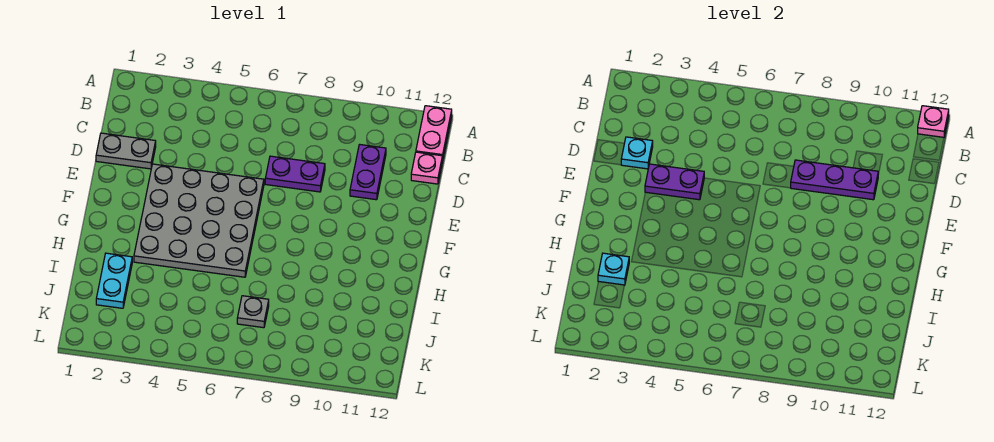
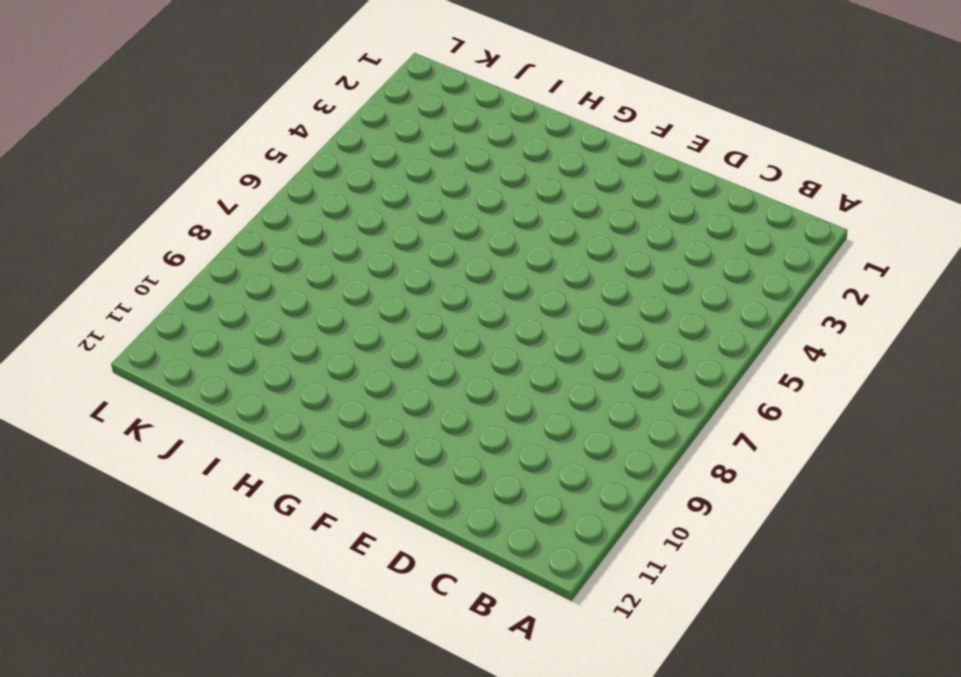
none -> pink 1x2 plate [416,106,452,161]
none -> purple 1x2 plate [350,144,386,200]
none -> pink 1x1 plate [411,152,442,184]

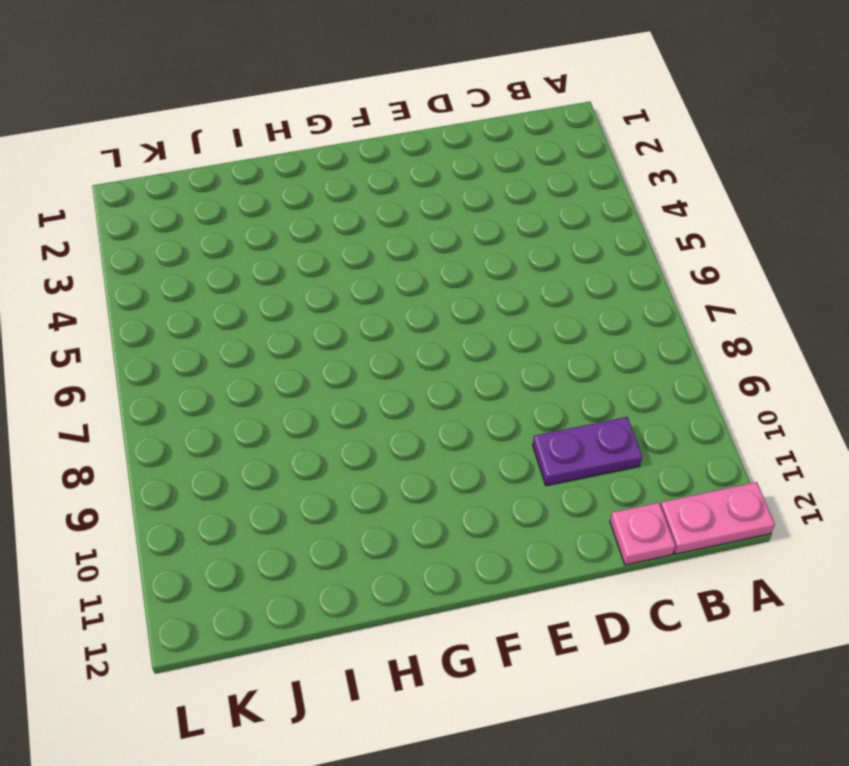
none -> grey 1x2 plate [96,133,156,169]
none -> purple 1x2 plate [265,156,325,192]
none -> grey 4x4 plate [134,164,264,277]

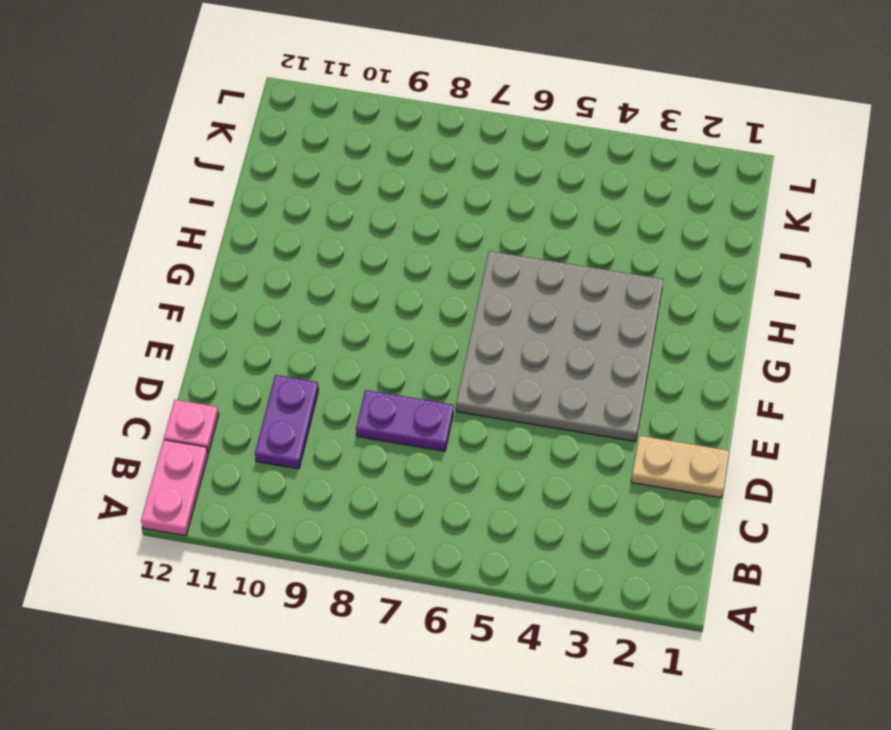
tan 1x2 plate [631,436,729,498] -> grey 1x2 plate [96,133,156,169]
none -> cyan 1x2 plate [96,253,132,308]
none -> grey 1x1 plate [237,296,269,328]
none -> pink 1x1 plate [918,106,949,137]

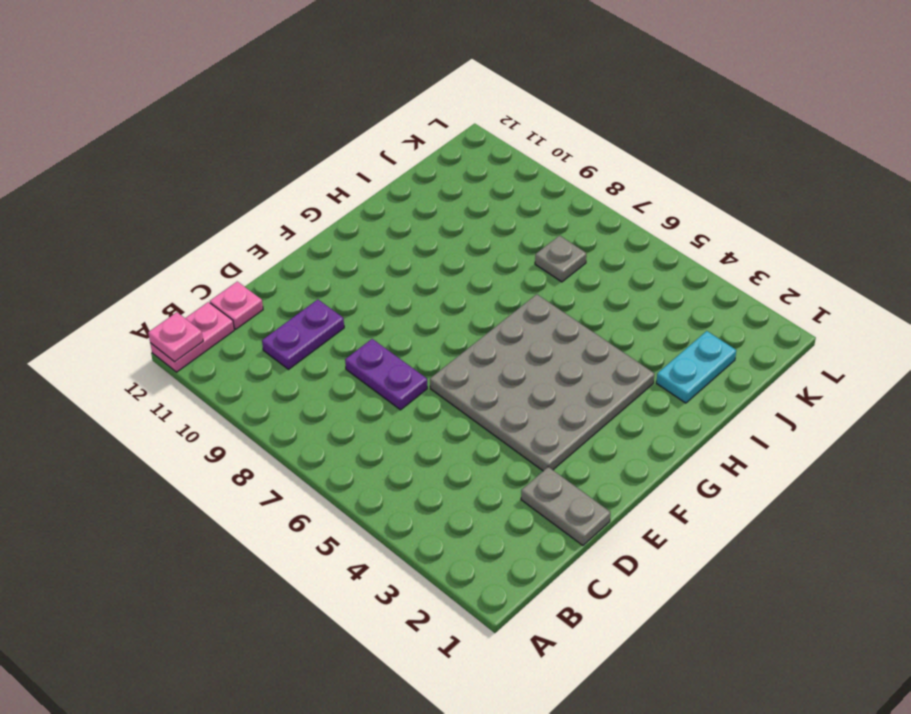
none -> cyan 1x1 plate [621,137,653,169]
none -> purple 1x3 plate [791,160,878,200]
none -> purple 1x2 plate [645,164,704,200]

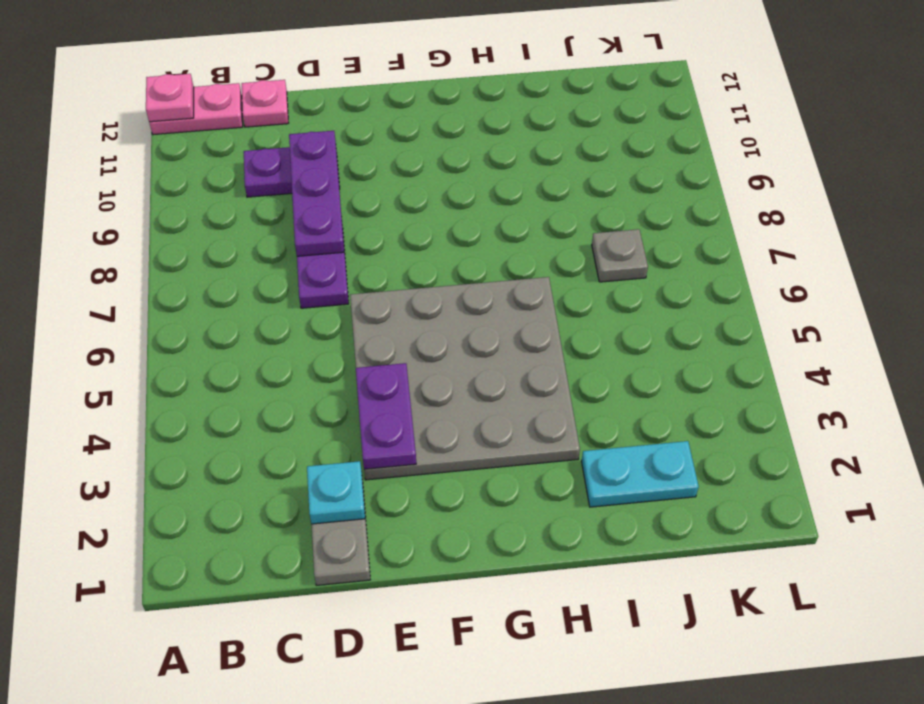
none -> cyan 1x1 plate [598,253,629,285]

